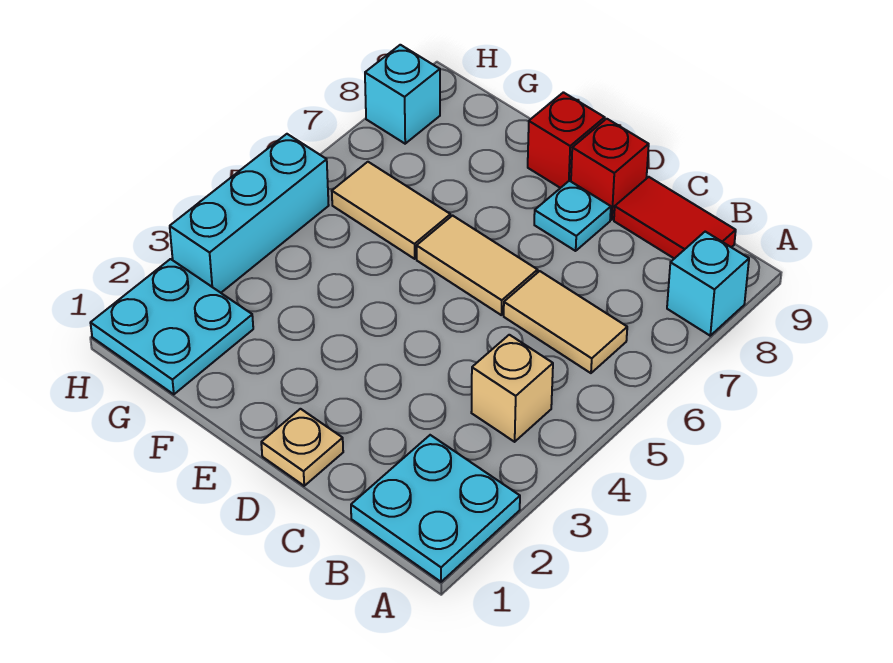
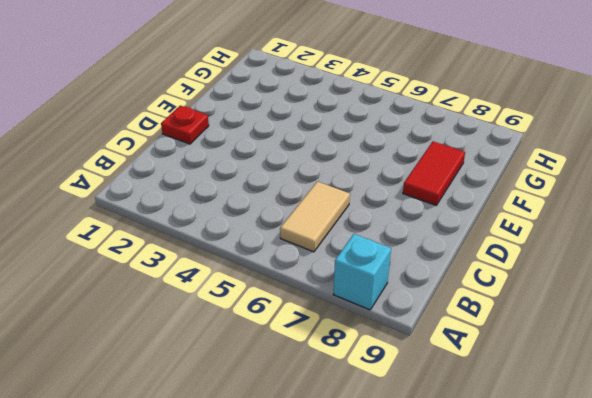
red 1x1 plate [161,105,209,144] -> tan 1x1 plate [261,409,343,486]
red 1x2 tile [403,141,465,205] -> red 1x2 tile moved to [614,177,736,259]
none -> cyan 2x2 plate [351,435,520,582]
none -> tan 1x1 brick [471,335,553,442]
none -> tan 1x2 tile [417,216,538,315]

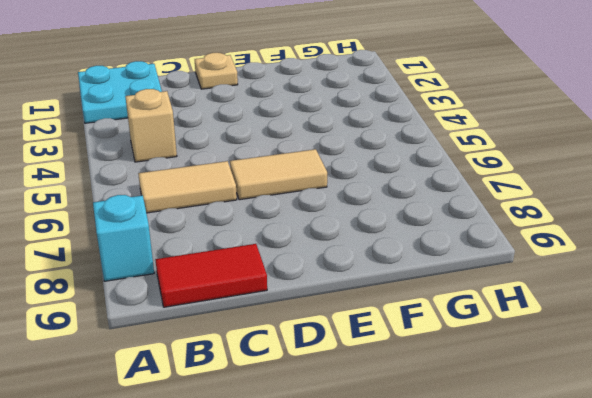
none -> cyan 1x1 plate [534,181,611,251]
none -> red 1x1 brick [571,119,649,220]
none -> red 1x1 brick [528,92,605,188]

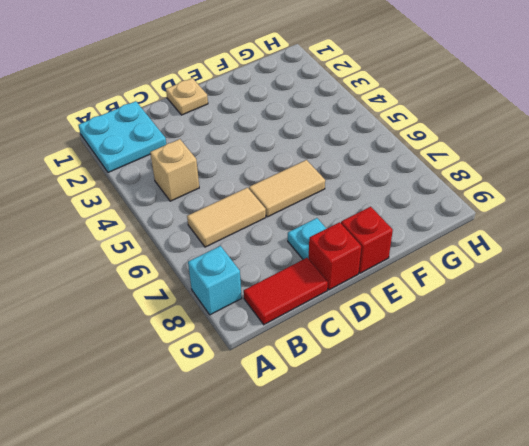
none -> tan 1x2 tile [332,162,450,259]
none -> cyan 2x2 plate [91,259,253,394]
none -> cyan 1x3 brick [170,134,329,293]

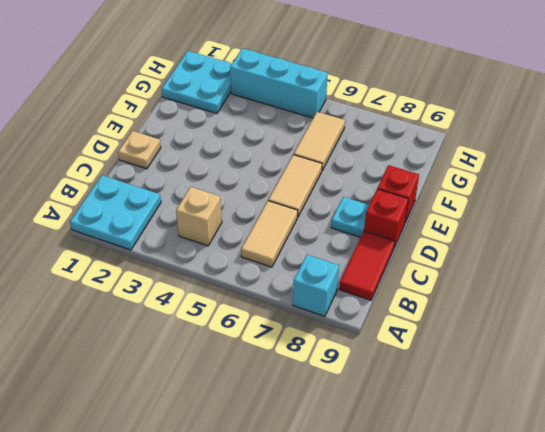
none -> cyan 1x1 brick [365,45,440,144]

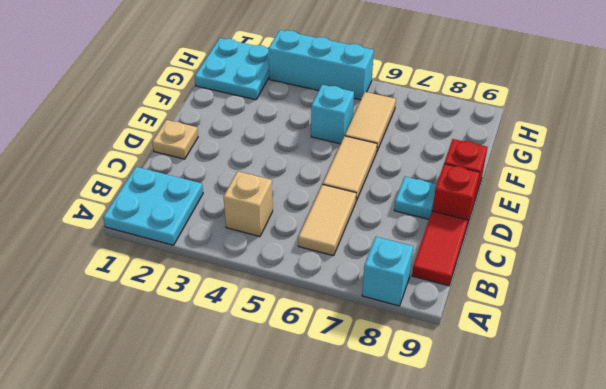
cyan 1x1 brick [311,85,354,144] -> cyan 1x1 brick moved to [365,45,440,144]

